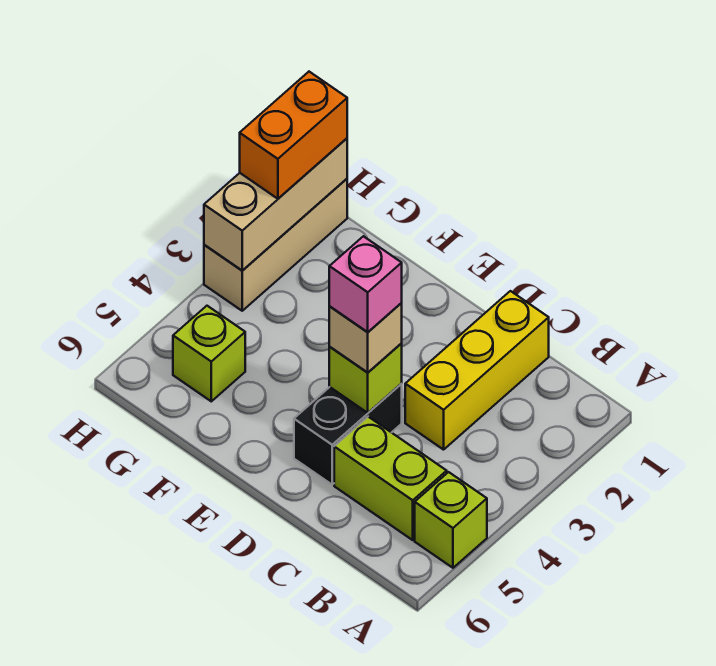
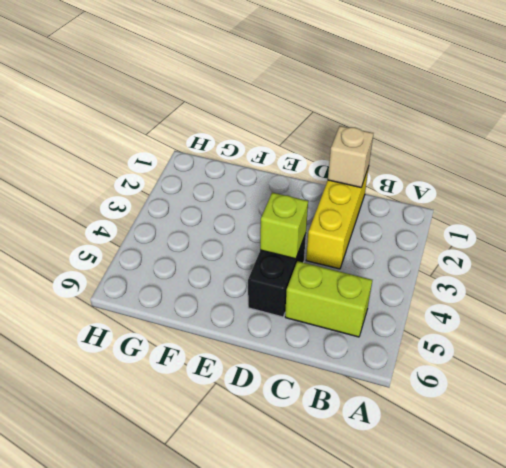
tan 1x1 brick [328,126,374,187] -> tan 1x1 brick moved to [329,303,402,373]
none -> lime 1x1 brick [415,472,487,568]
none -> lime 1x1 brick [173,306,245,401]

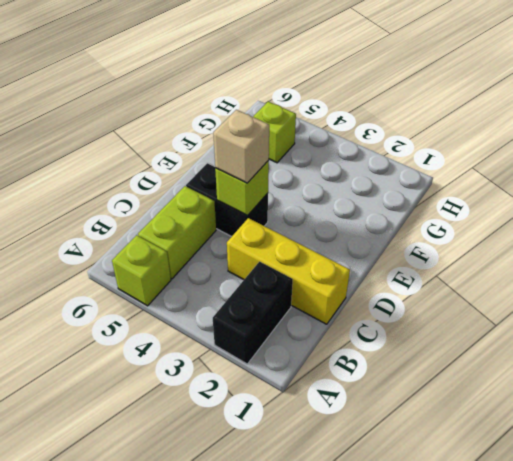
black 1x2 brick [213,262,293,364] -> none
none -> tan 1x3 brick [204,179,347,311]
none -> tan 1x3 brick [204,138,347,271]

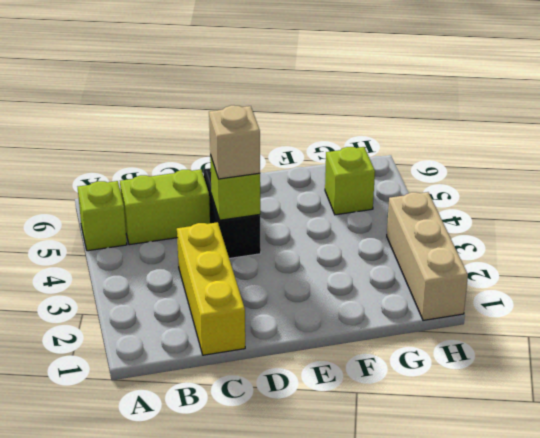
none -> tan 1x3 brick [204,138,347,271]
none -> orange 1x2 brick [240,72,347,199]

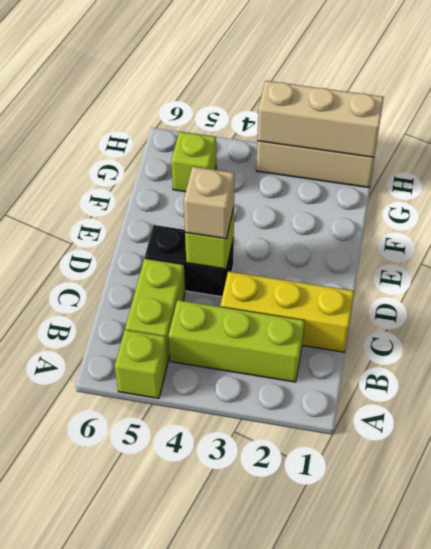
lime 1x3 brick [168,300,305,382] -> none
none -> orange 1x2 brick [240,72,347,199]
none -> pink 1x1 brick [329,236,402,332]

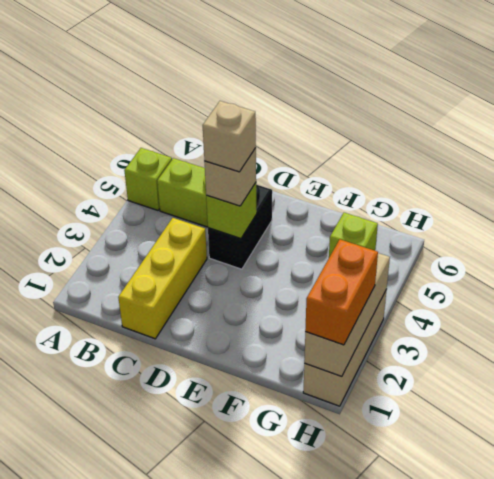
tan 1x1 brick [203,101,256,172] -> pink 1x1 brick [329,236,402,332]

